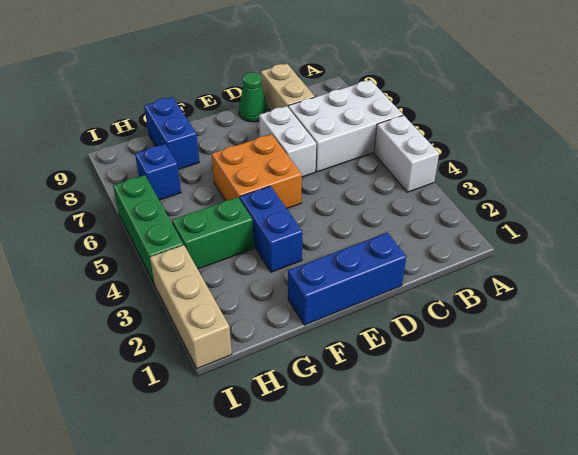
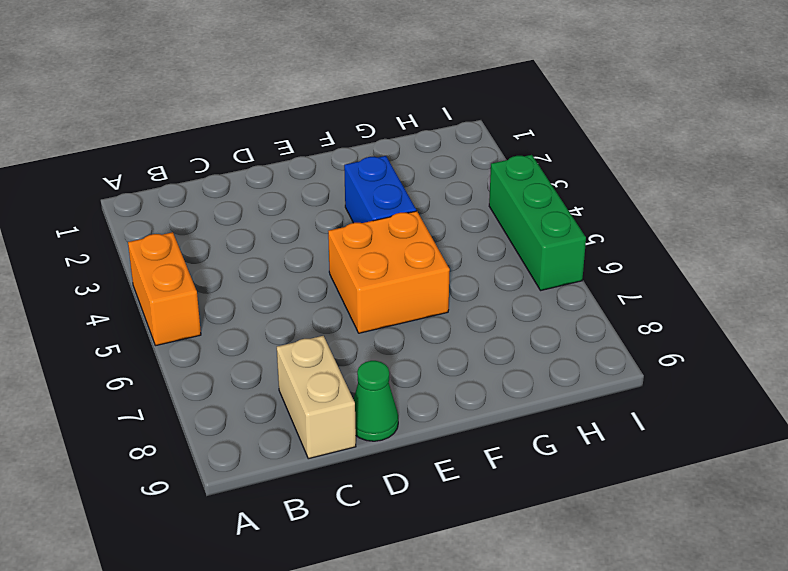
orange 1x2 brick [128,232,201,346] -> white 1x2 brick [374,115,439,192]
none -> white 2x3 brick [288,80,403,172]
none -> blue 1x3 brick [288,233,406,325]
none -> white 1x2 brick [259,106,316,177]

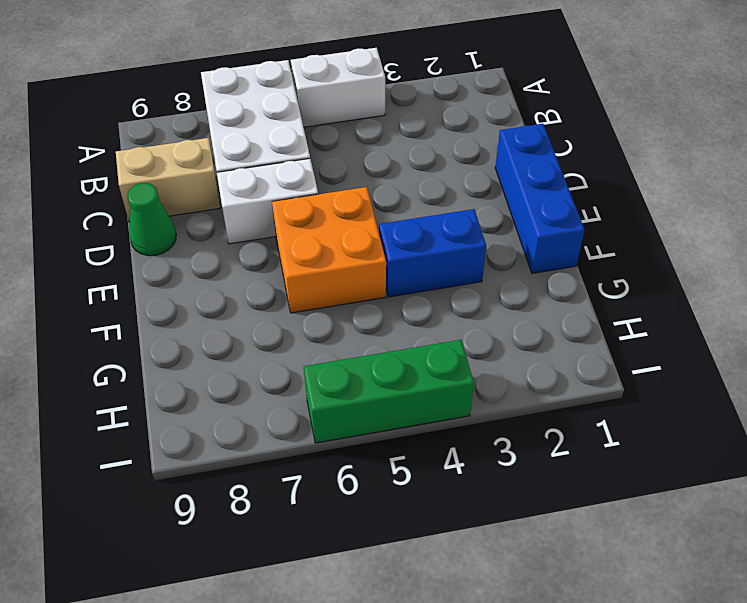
none -> green 1x2 brick [172,197,254,269]
none -> blue 1x2 brick [144,97,199,169]
none -> blue 1x1 brick [135,144,181,200]

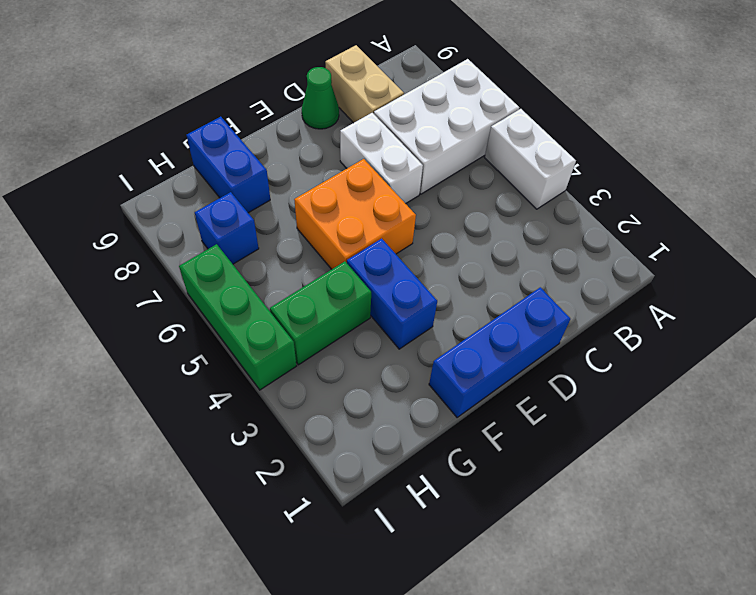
none -> tan 1x3 brick [150,245,232,369]

